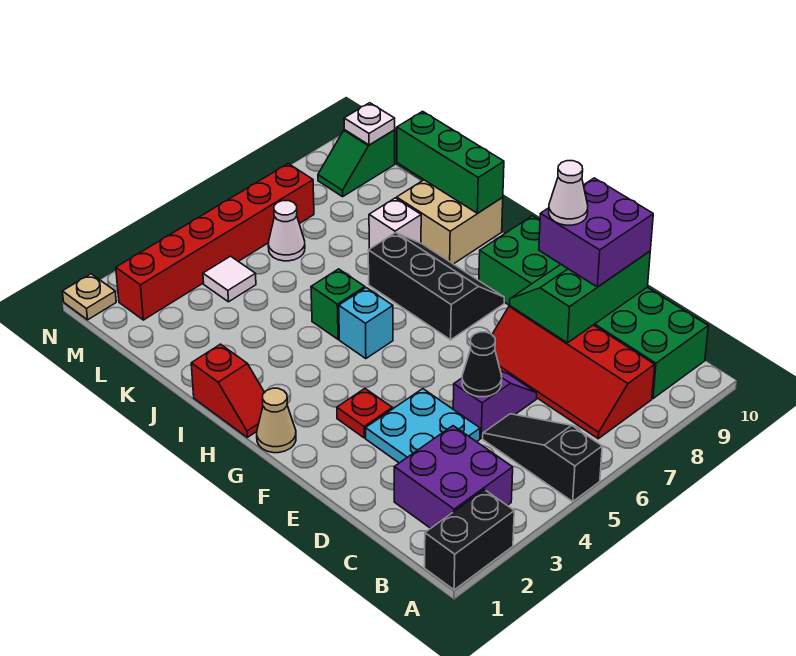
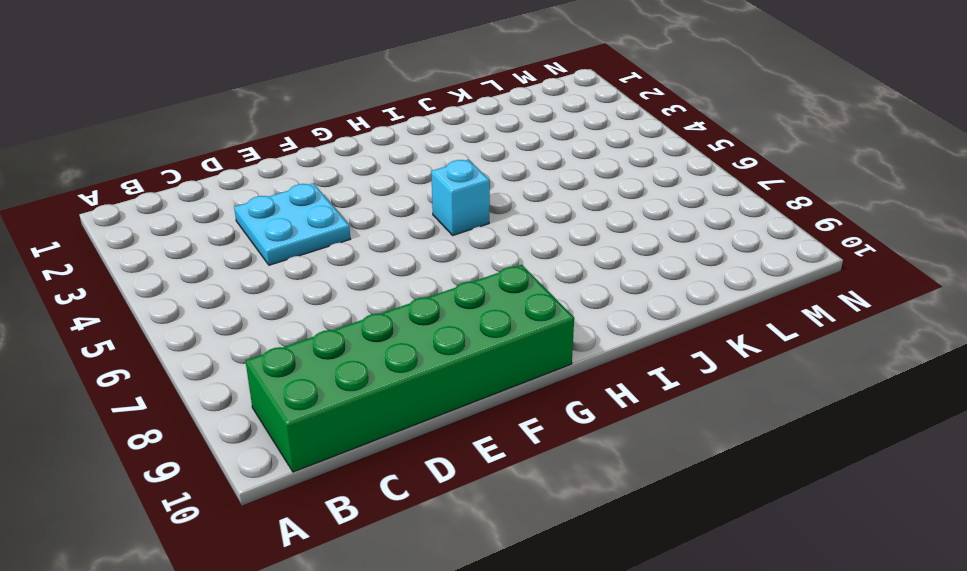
none -> black 1x2 brick [425,490,514,590]
none -> black 1x3 slope [483,414,602,501]
none -> purple 2x2 brick [394,426,513,528]

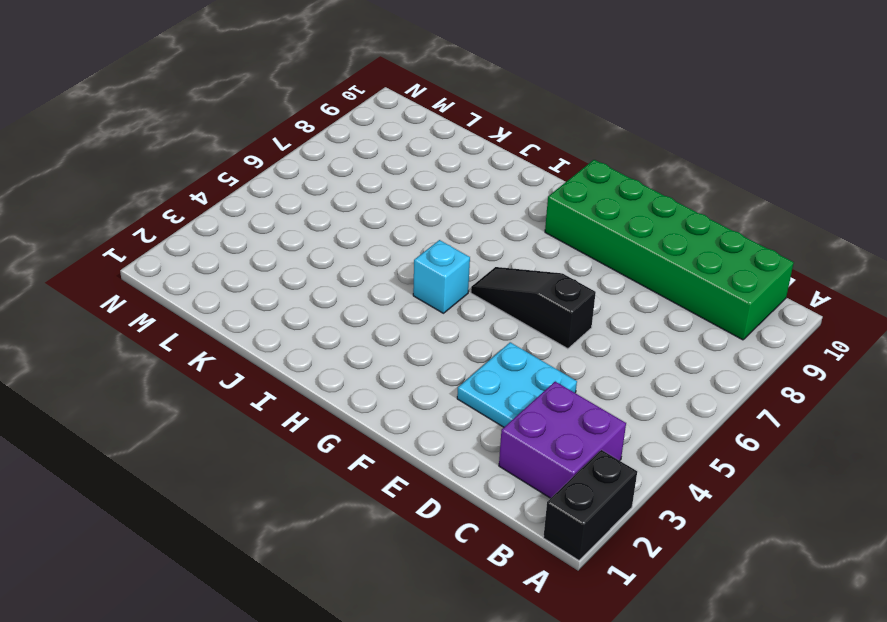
black 1x3 slope [471,267,596,349] -> black 1x3 slope moved to [483,414,602,501]
none -> red 2x4 slope [492,306,655,439]
none -> purple 1x2 slope [453,371,537,438]
none -> red 1x1 plate [337,389,392,438]

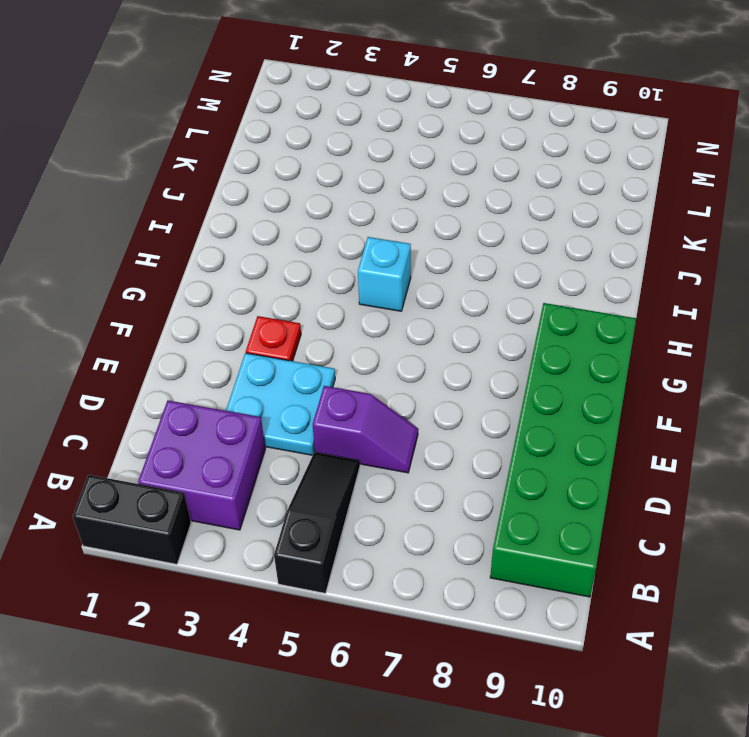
none -> red 2x4 slope [492,306,655,439]
none -> tan 1x1 cone [257,388,296,453]
none -> black 2x3 slope [368,233,504,340]

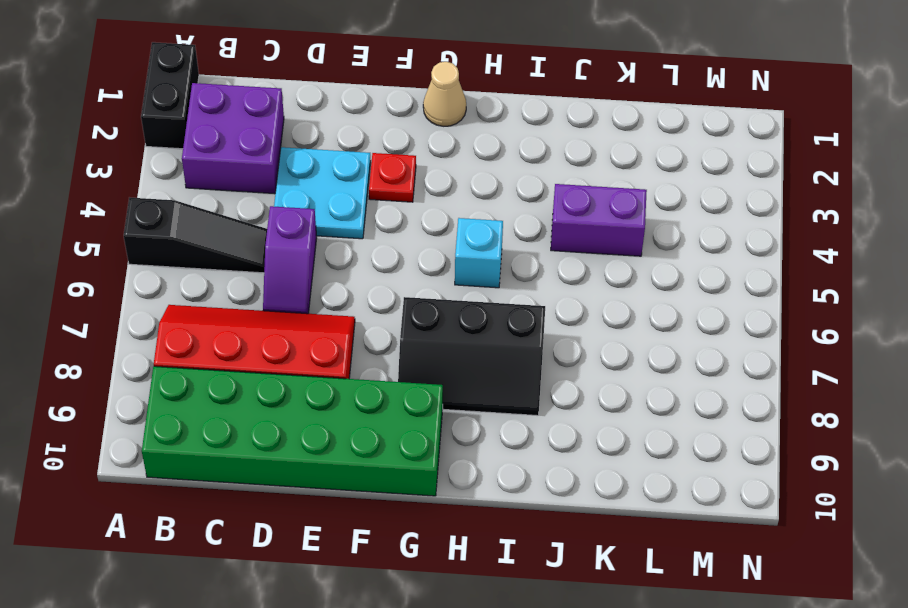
purple 1x2 brick [551,184,647,256] -> none
none -> red 1x2 slope [191,344,265,437]
none -> green 1x1 brick [311,269,365,339]
none -> tan 2x2 brick [397,180,503,264]

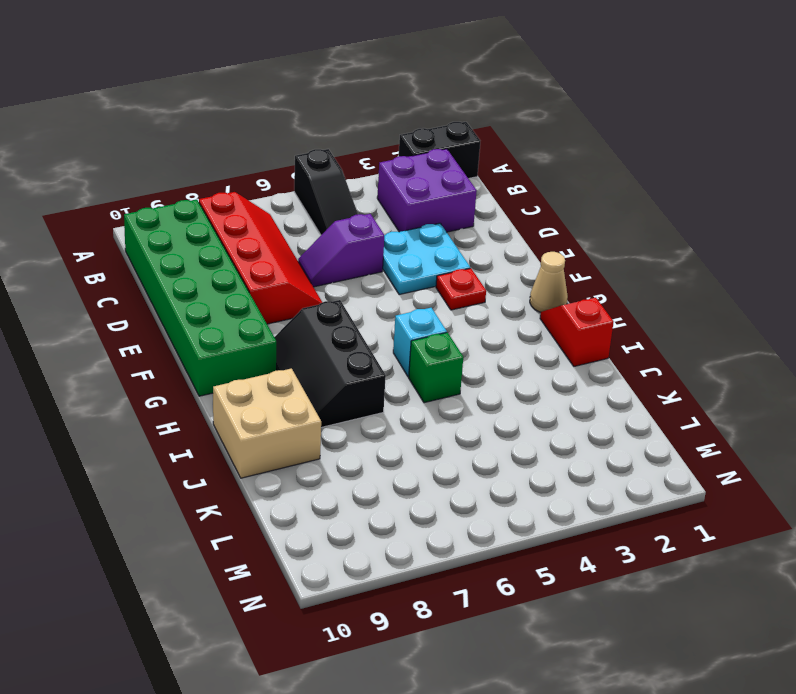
none -> white 1x1 brick [369,198,421,249]
none -> white 1x1 tile [203,256,256,302]
none -> white 1x1 cone [268,201,305,261]

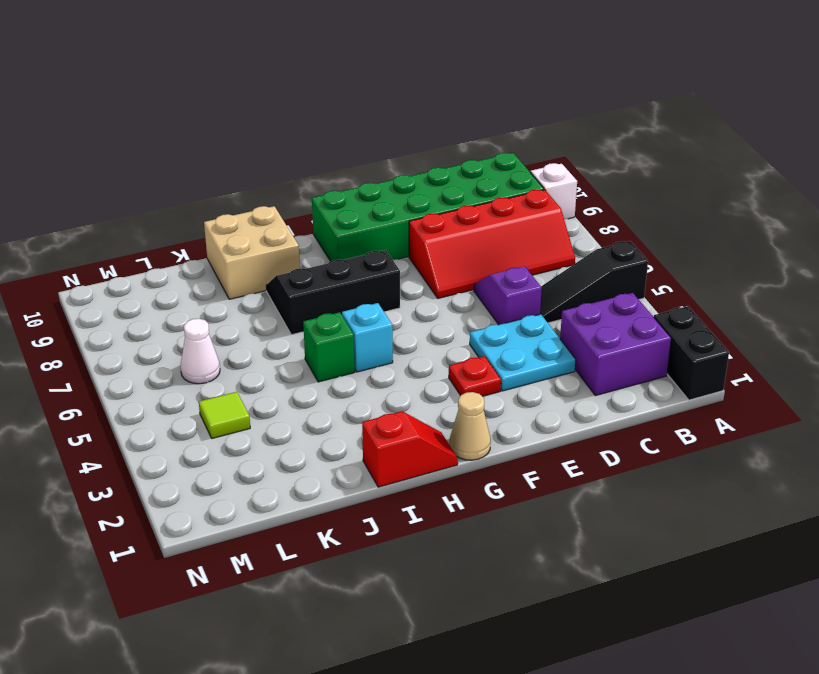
white 1x1 brick [530,163,577,219] -> white 1x1 brick moved to [369,198,421,249]
lime 1x1 tile [199,392,250,438] -> white 1x1 tile [203,256,256,302]
none -> red 1x6 brick [116,164,314,320]
none -> green 1x2 slope [318,130,395,197]
none -> tan 1x1 plate [62,274,116,320]

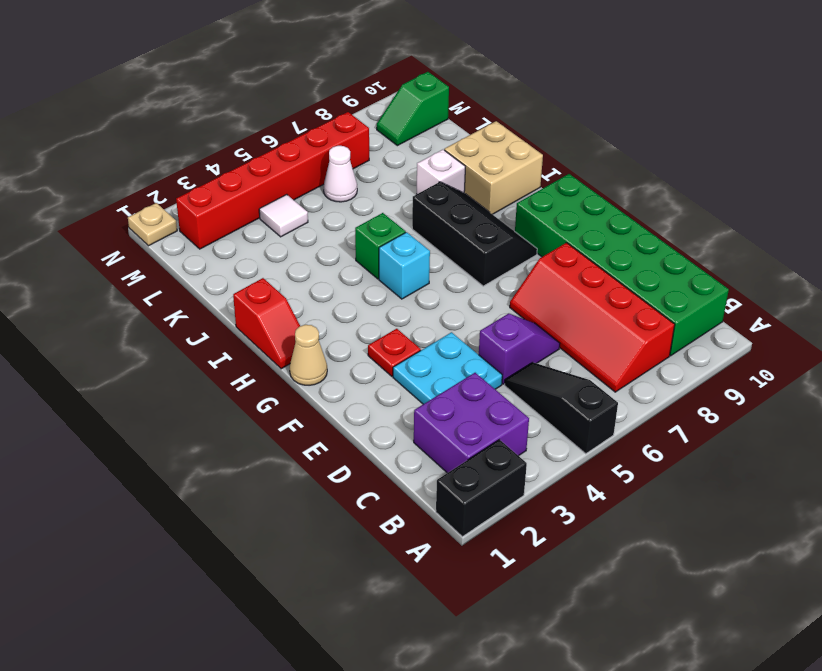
none -> black 1x1 cone [462,332,502,397]
none -> green 2x3 slope [510,251,650,343]
none -> green 1x3 brick [397,111,504,213]

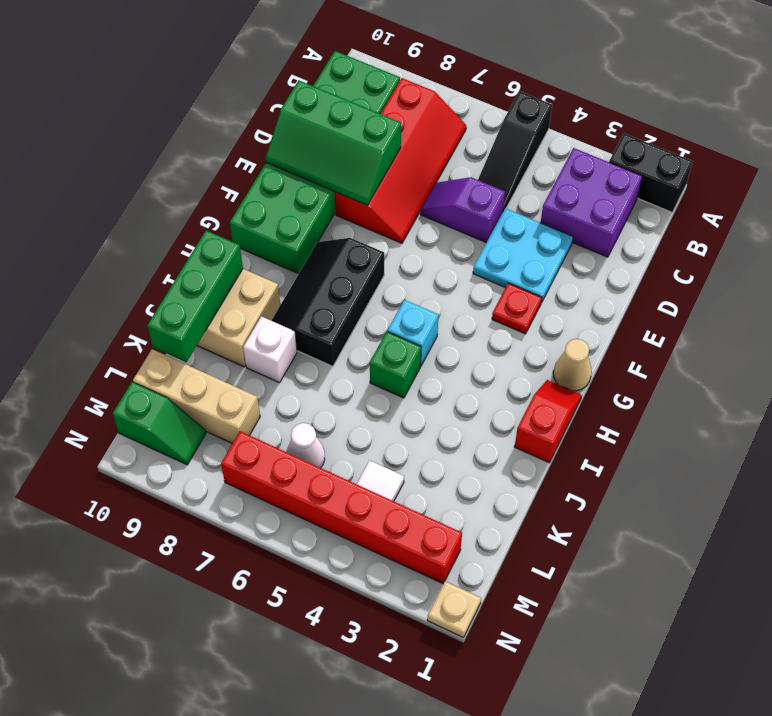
tan 1x3 brick [133,349,260,443] -> none
none -> black 1x1 cone [462,332,502,397]
none -> white 1x1 plate [344,103,395,145]
none -> purple 2x2 brick [539,178,653,287]

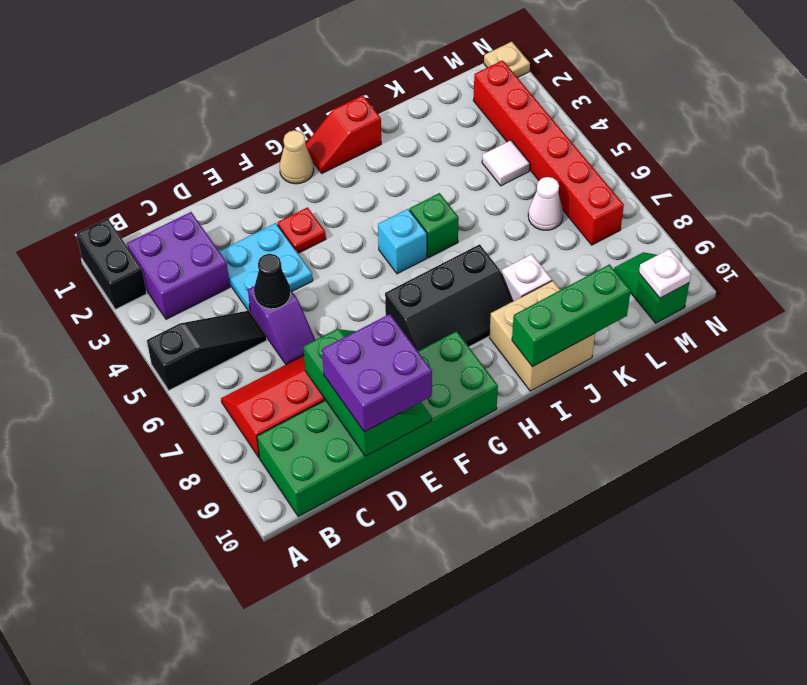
none -> white 1x1 cone [549,161,588,225]

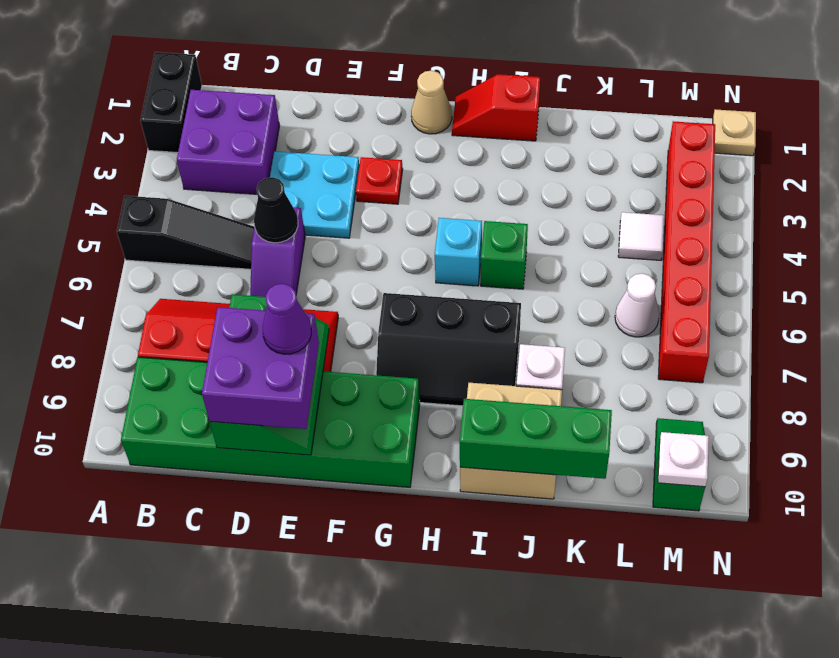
purple 1x1 cone [263,284,311,354] -> white 1x1 cone [549,161,588,225]

